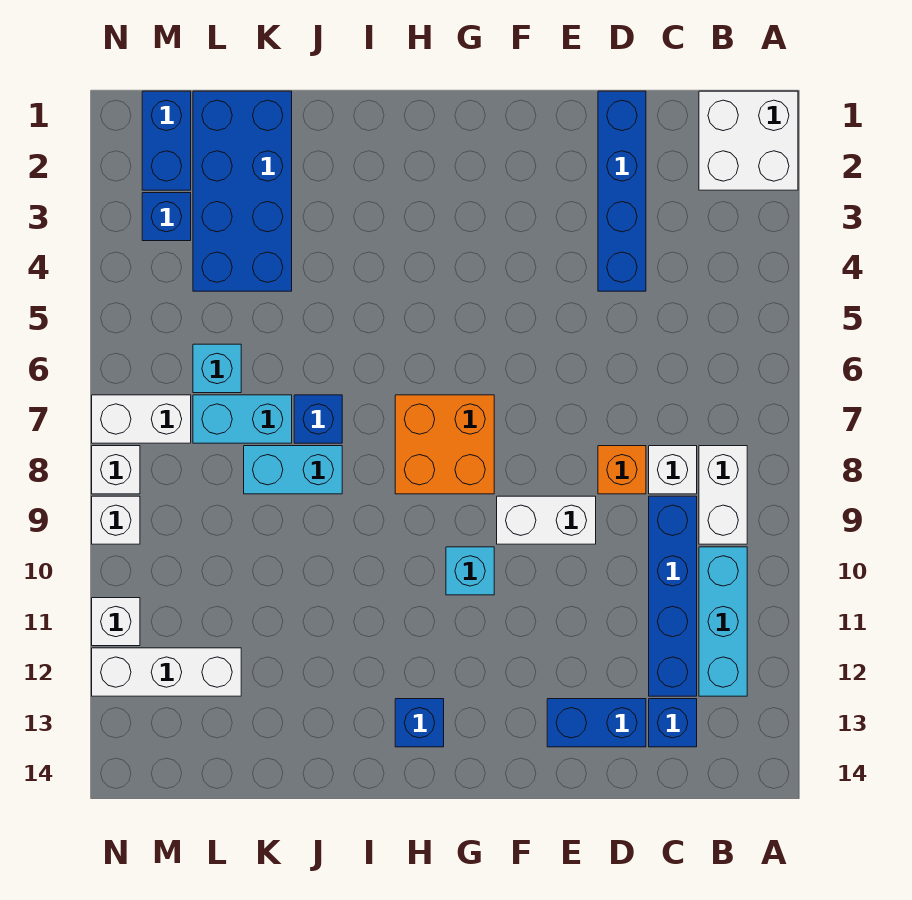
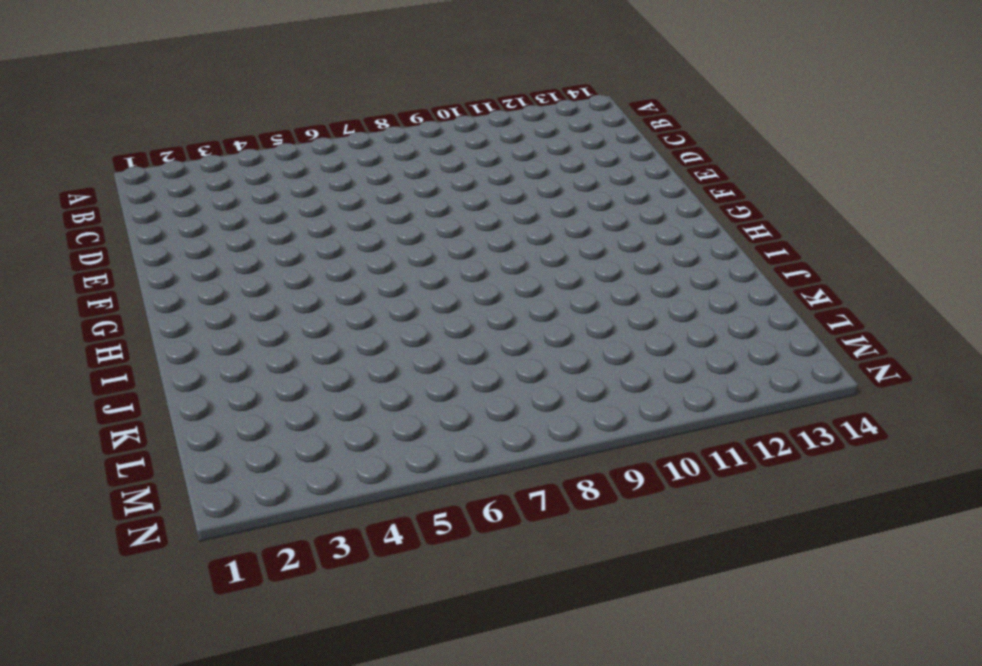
none -> white 2x2 brick [699,91,798,190]
none -> white 1x2 brick [699,446,747,544]
none -> cyan 1x3 brick [699,547,747,696]

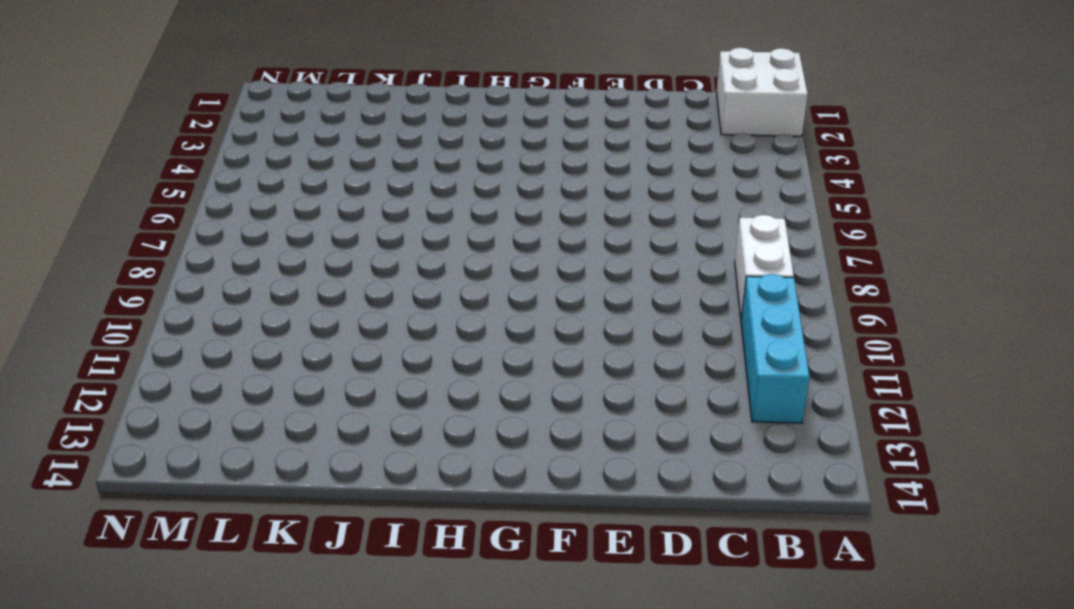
none -> white 1x1 brick [649,446,697,494]
none -> blue 1x4 brick [649,496,697,696]
none -> blue 1x1 brick [649,699,697,747]

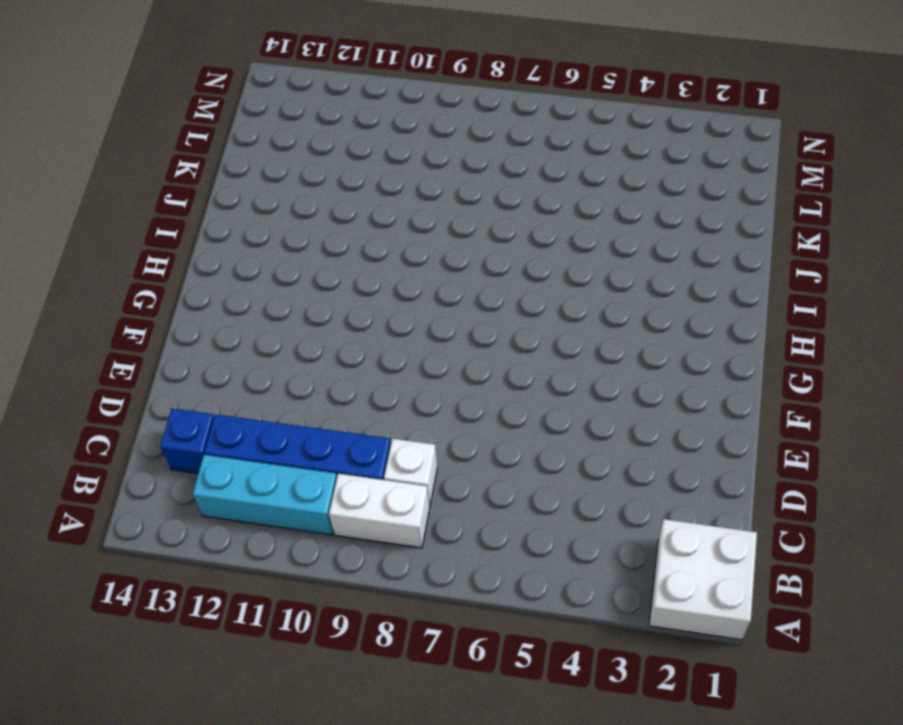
none -> blue 1x4 brick [598,91,646,291]
none -> orange 1x1 brick [598,446,646,494]
none -> blue 1x2 brick [547,699,646,747]

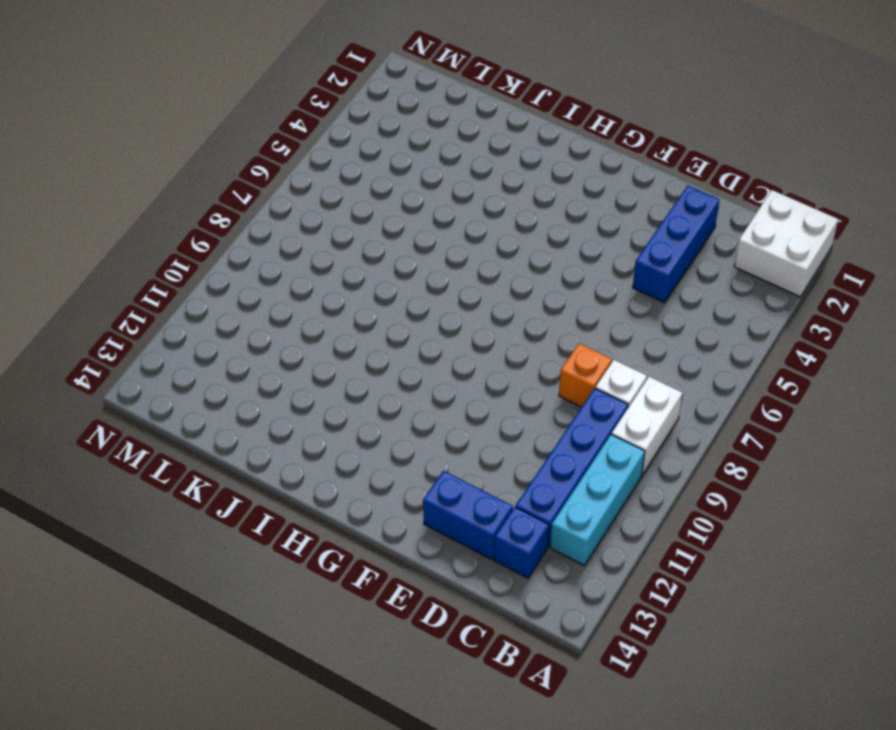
blue 1x3 brick [633,186,719,303] -> blue 1x4 brick [598,91,646,291]
none -> white 1x2 brick [497,496,596,544]
none -> orange 2x2 brick [395,395,494,494]
none -> cyan 1x1 brick [446,547,494,595]

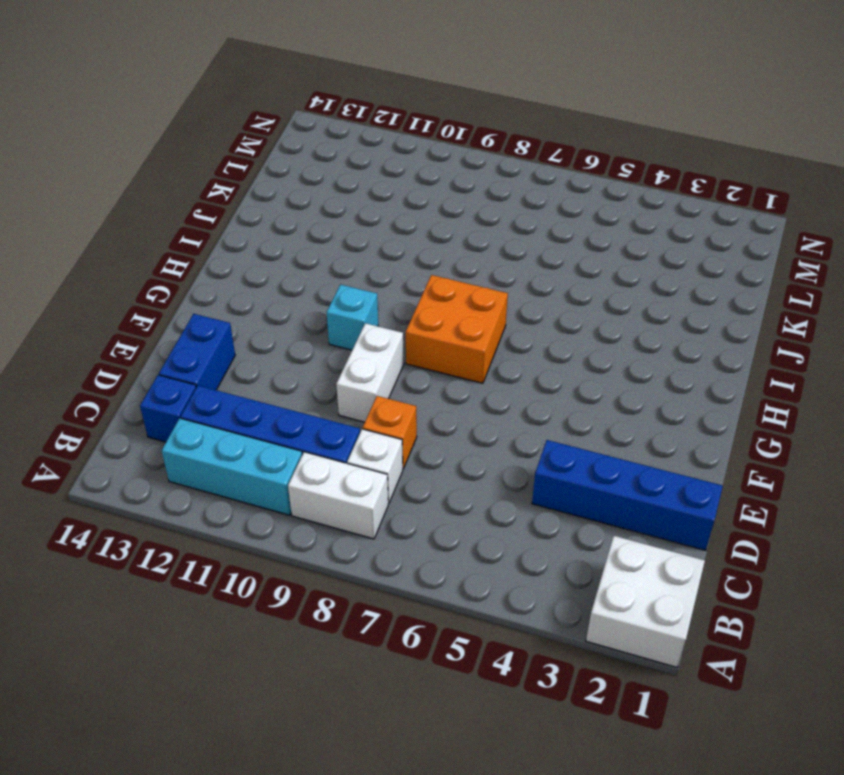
none -> blue 1x1 brick [395,699,444,747]
none -> blue 1x1 brick [294,395,342,443]
none -> cyan 1x2 brick [244,446,342,494]

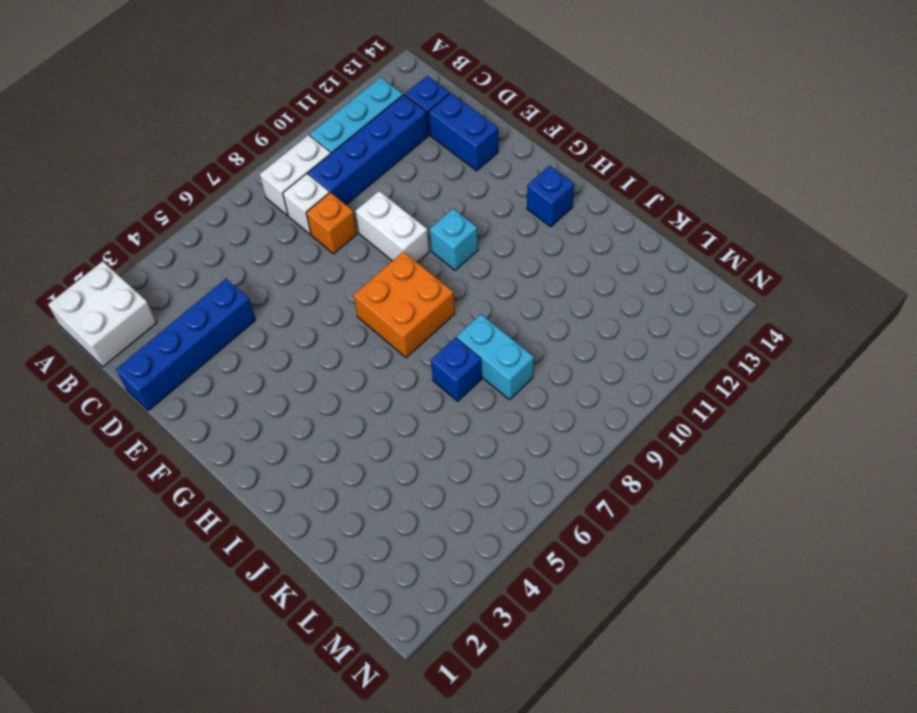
none -> blue 2x4 brick [193,91,292,291]
none -> cyan 1x2 brick [193,395,292,443]
none -> cyan 1x1 brick [193,344,241,393]

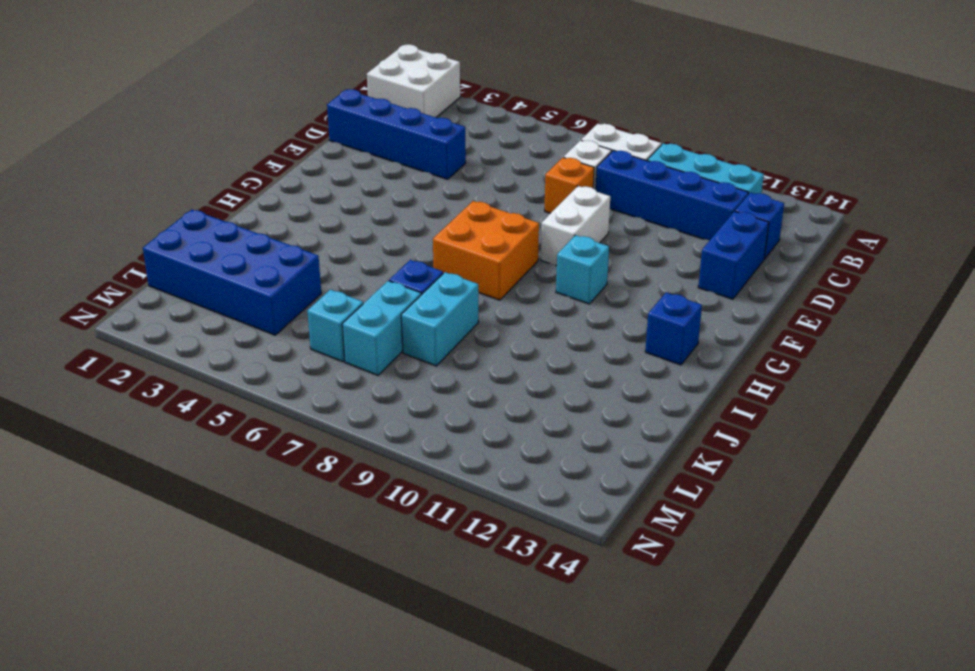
none -> white 1x3 brick [92,648,241,696]
none -> blue 1x2 brick [142,91,191,190]
none -> blue 1x1 brick [142,193,191,241]

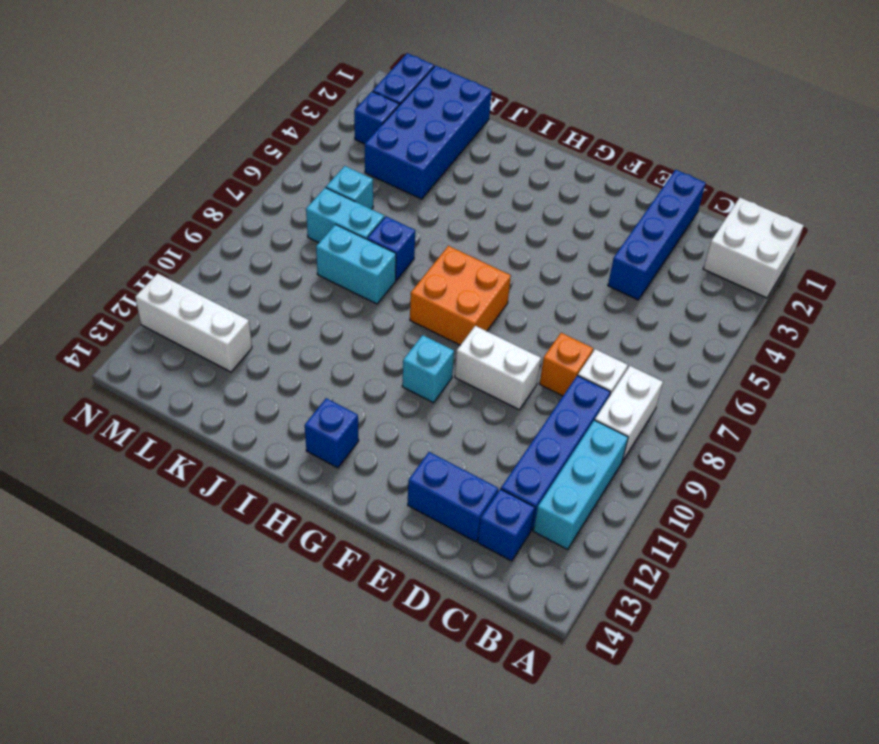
none -> white 1x2 brick [92,395,191,443]
none -> white 1x1 brick [92,446,140,494]
none -> white 1x1 brick [92,496,140,544]

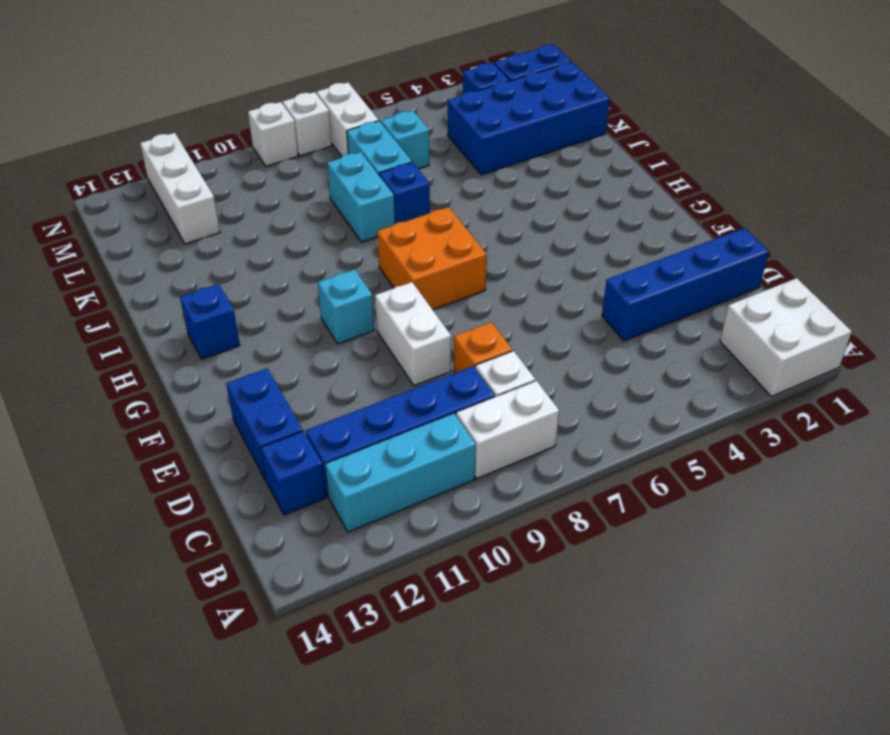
none -> white 1x1 brick [92,598,140,646]

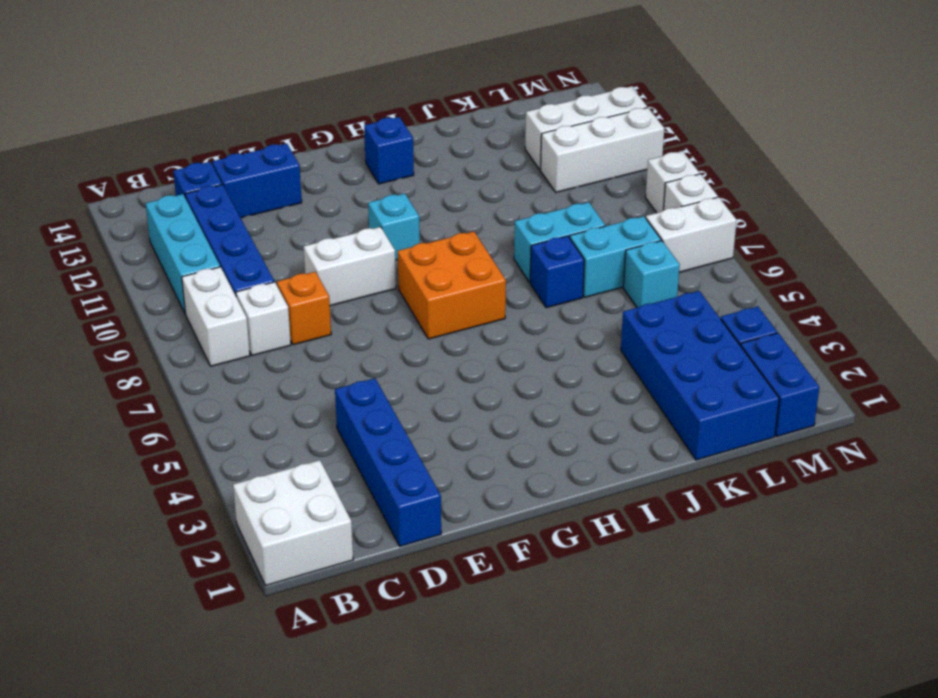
white 1x3 brick [541,108,664,192] -> white 1x1 brick [92,598,140,646]

